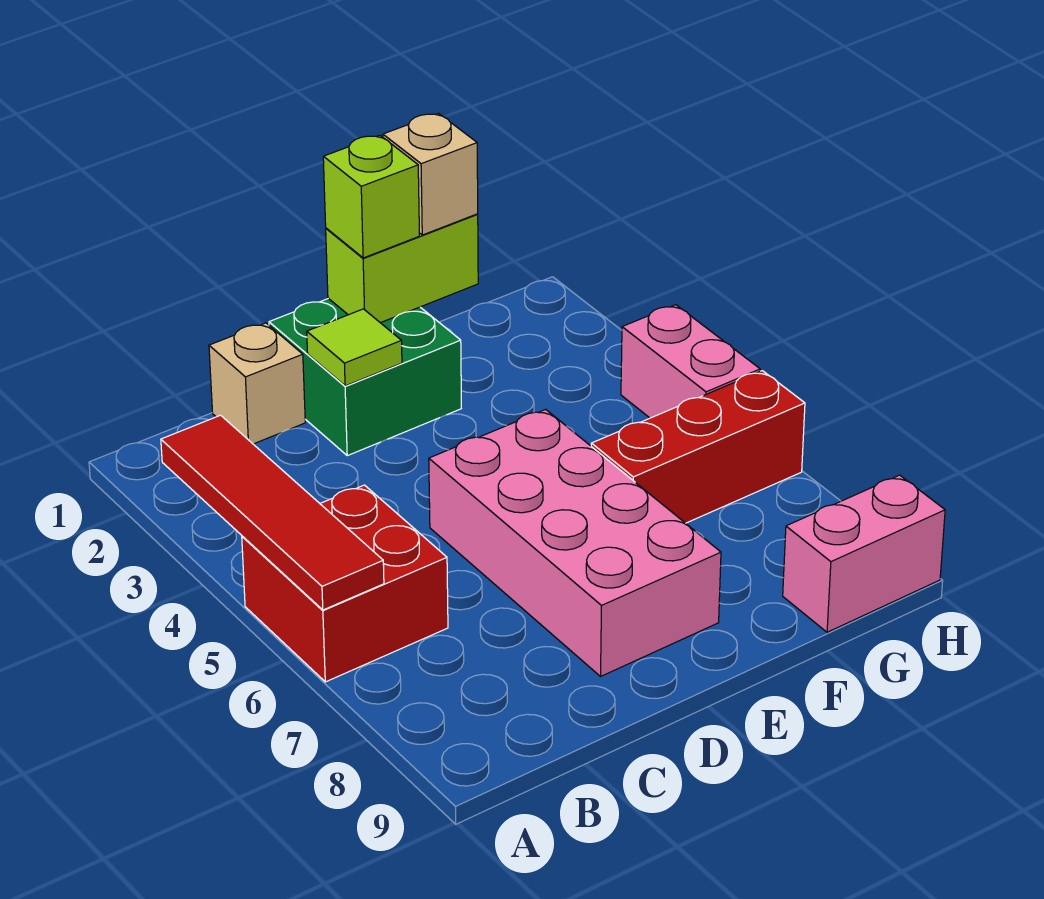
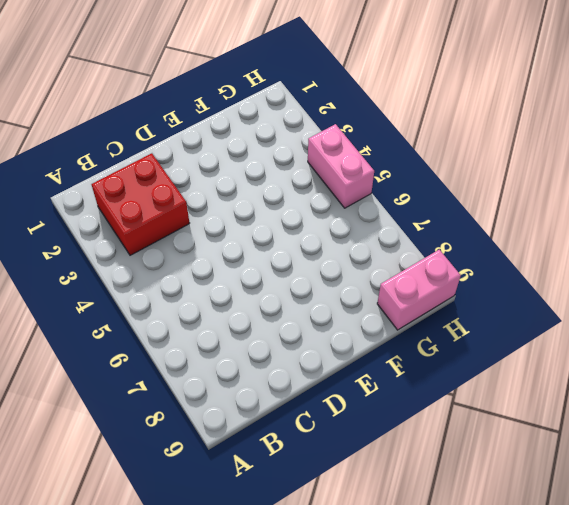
red 2x2 brick [91,153,190,255] -> red 2x2 brick moved to [242,485,448,682]
none -> tan 1x1 brick [209,323,305,444]
none -> green 2x2 brick [269,298,461,456]
none -> pink 2x4 brick [429,409,721,676]

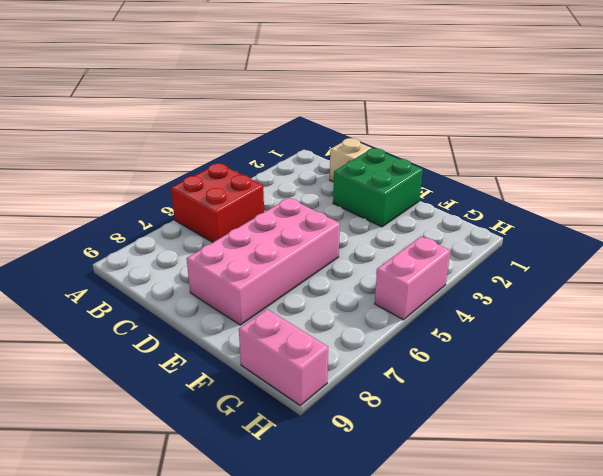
none -> red 1x3 brick [591,371,805,523]
none -> red 1x4 tile [161,415,384,610]
none -> lime 1x1 tile [307,309,402,386]

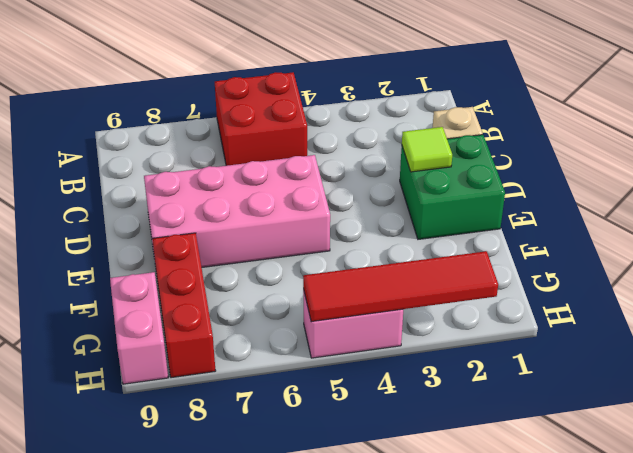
red 1x3 brick [152,233,216,378] -> red 1x3 brick moved to [591,371,805,523]
red 1x4 tile [303,251,498,322] -> red 1x4 tile moved to [161,415,384,610]
none -> lime 1x2 brick [326,214,478,323]
none -> lime 1x1 brick [323,135,419,258]
none -> tan 1x1 brick [383,113,478,235]

